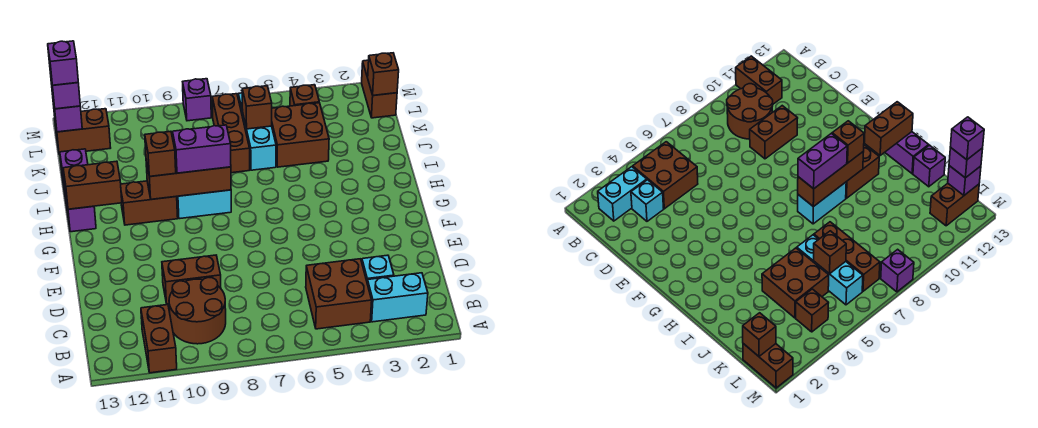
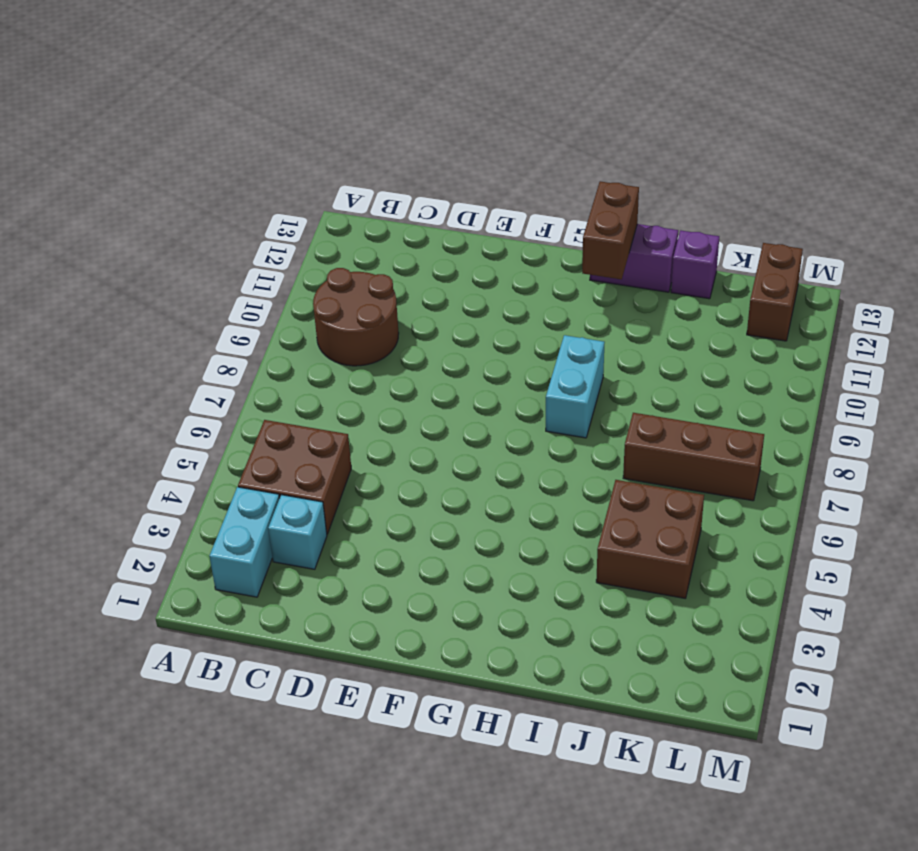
none -> brown 1x2 brick [141,305,177,373]
none -> brown 1x2 brick [162,255,221,304]
none -> brown 1x2 brick [121,181,178,225]

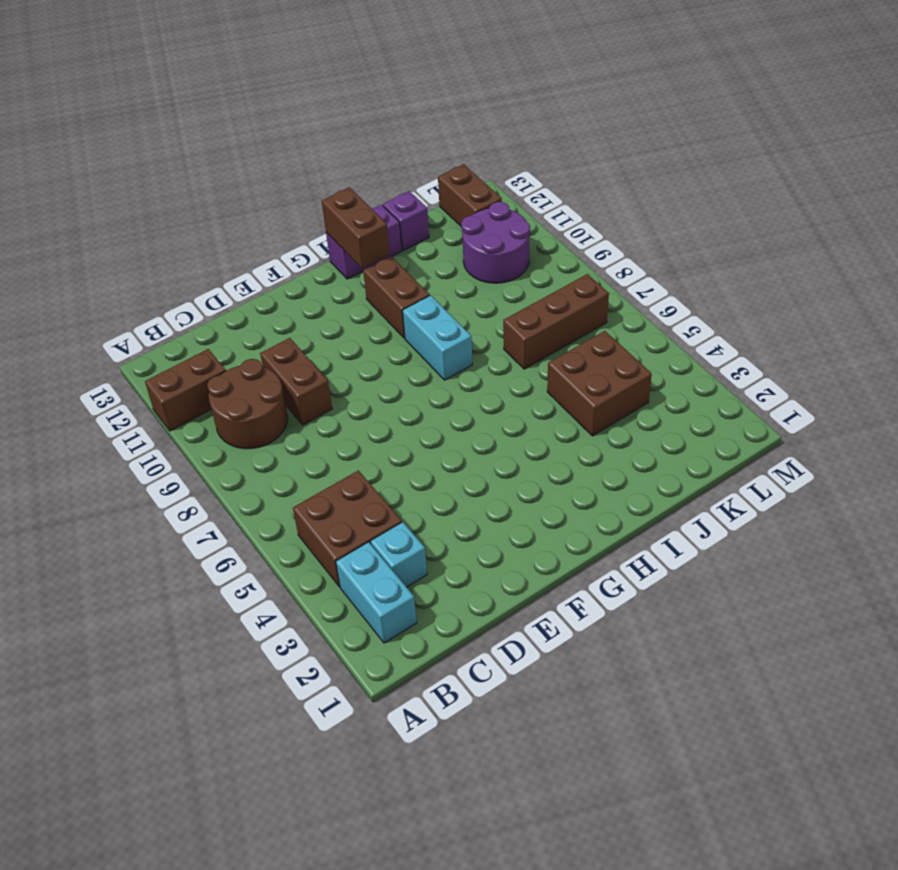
purple 2x2 round brick [461,202,530,283] -> none
none -> cyan 1x3 brick [238,93,276,170]
none -> brown 1x2 brick [362,60,397,118]
none -> brown 1x1 brick [290,85,319,106]

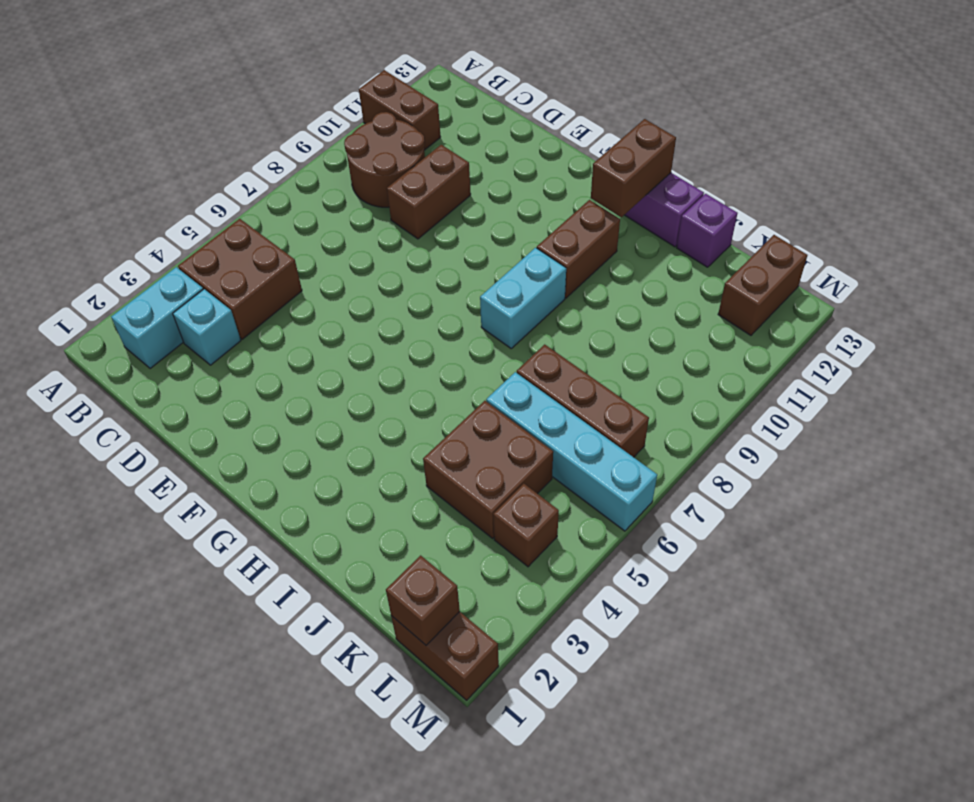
cyan 1x4 brick [486,372,657,531] -> cyan 1x3 brick [238,93,276,170]
none -> purple 1x1 brick [183,79,211,121]
none -> brown 1x3 brick [146,161,231,199]
none -> brown 1x1 brick [242,86,272,129]

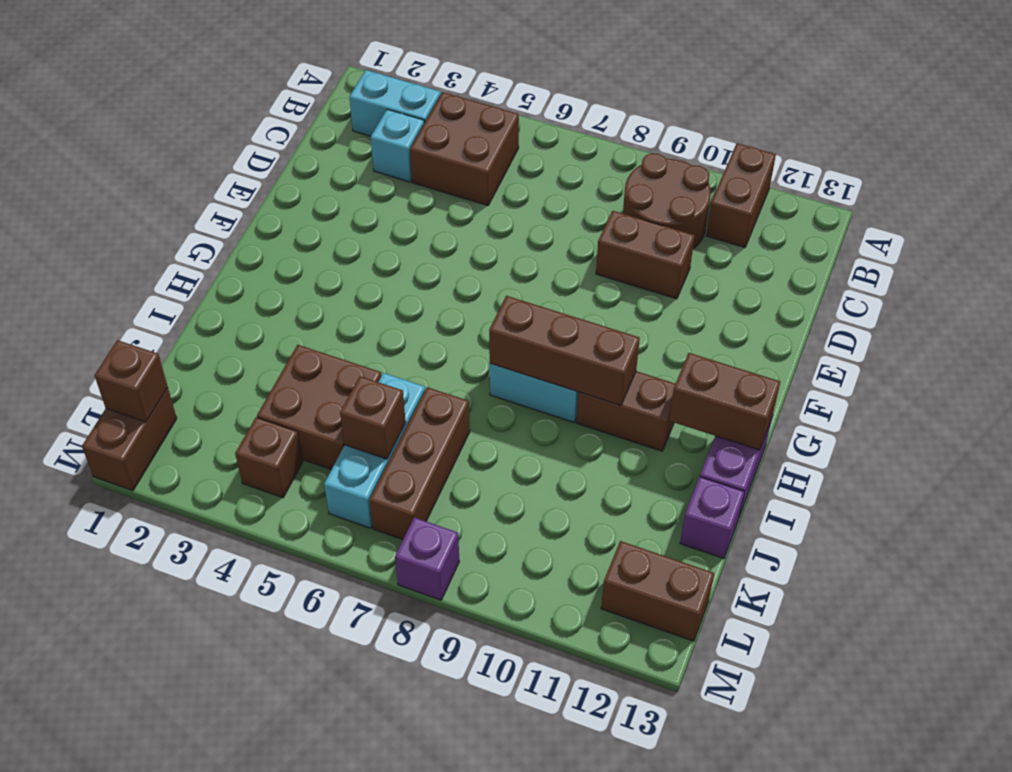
none -> purple 1x1 brick [53,101,82,132]
none -> purple 1x2 brick [172,125,231,173]
none -> brown 1x1 brick [145,131,176,177]

